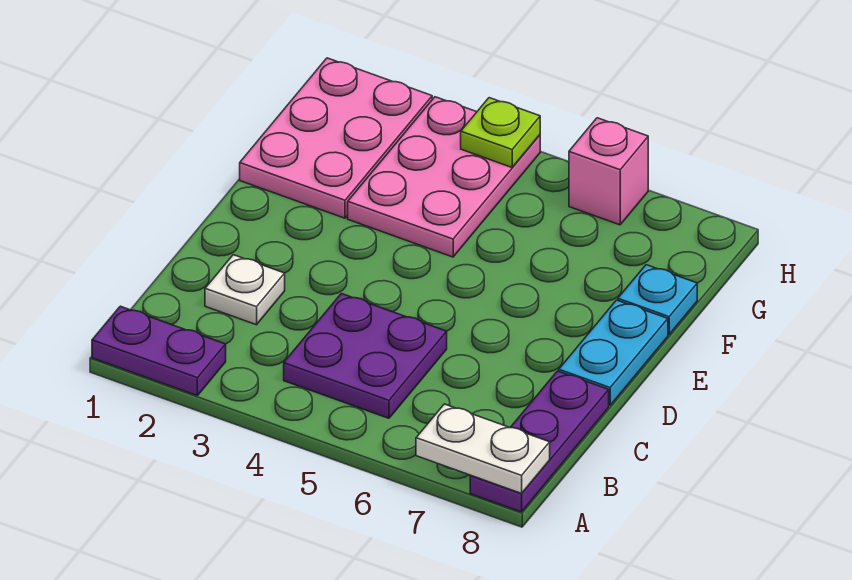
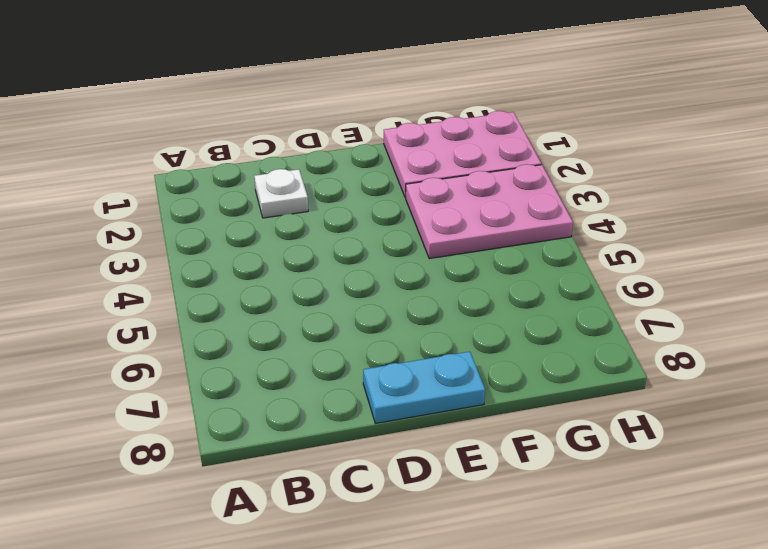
none -> purple 1x2 plate [92,306,226,395]
none -> purple 1x3 plate [470,371,609,512]

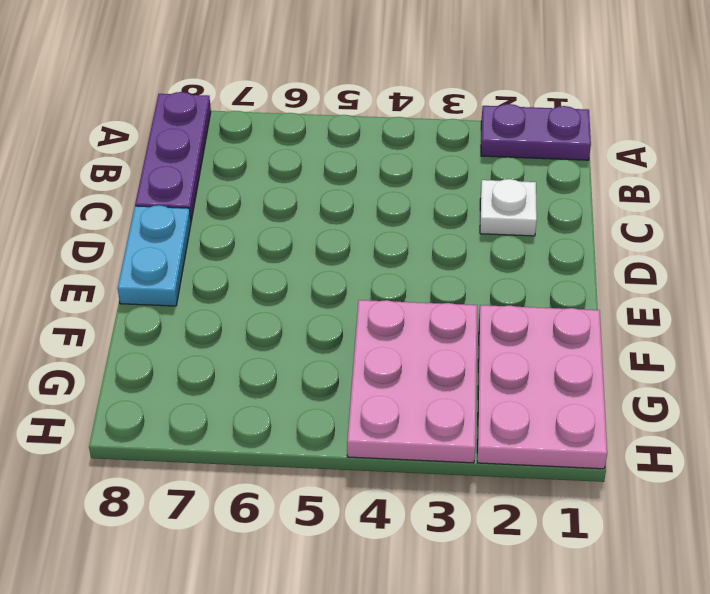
none -> purple 2x2 plate [284,294,447,418]
none -> cyan 1x1 plate [618,265,697,335]

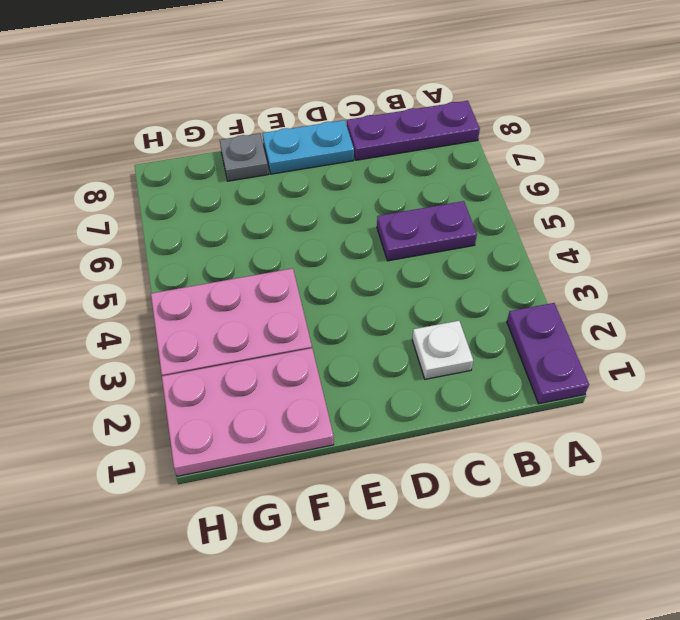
purple 1x2 plate [377,201,477,261] -> purple 2x2 plate [284,294,447,418]
grey 1x1 plate [220,133,269,181] -> cyan 1x1 plate [618,265,697,335]
none -> pink 1x1 brick [569,118,648,225]
none -> white 1x2 plate [416,404,550,493]

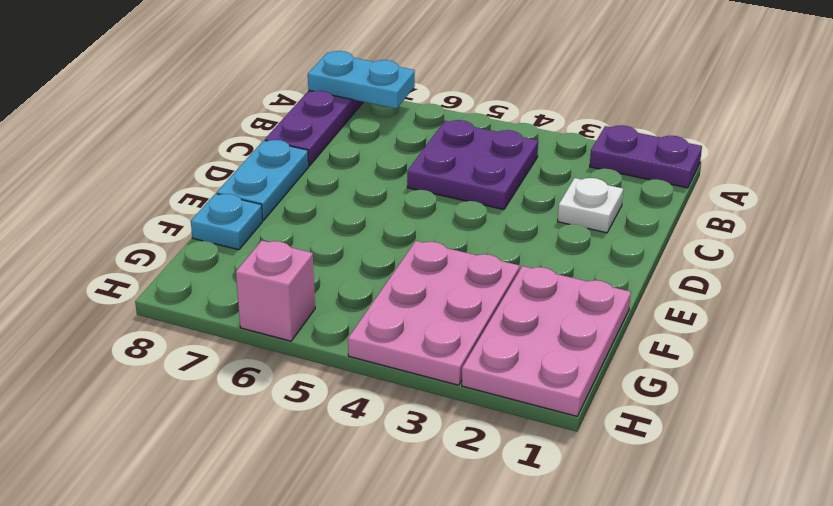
cyan 1x2 plate [308,51,415,109] -> white 1x2 plate [416,404,550,493]
none -> lime 1x1 plate [461,98,540,167]

